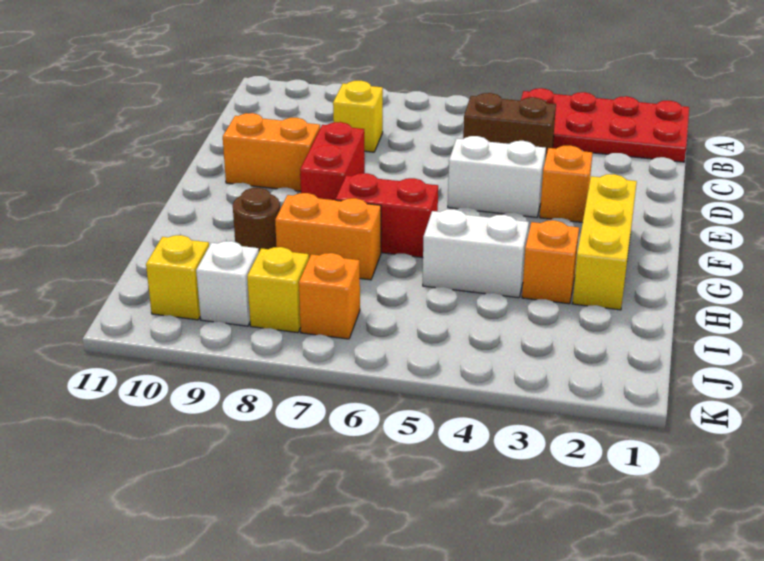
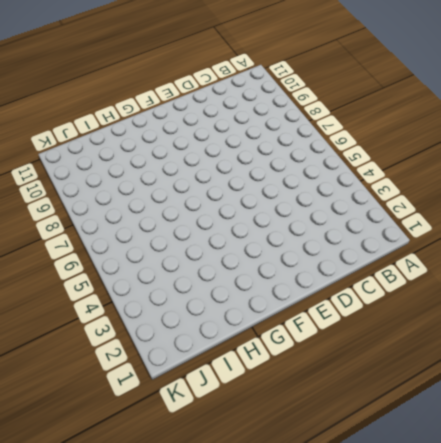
none -> red 2x4 plate [521,88,689,162]
none -> brown 1x2 brick [463,93,556,160]
none -> yellow 1x1 brick [333,81,383,152]

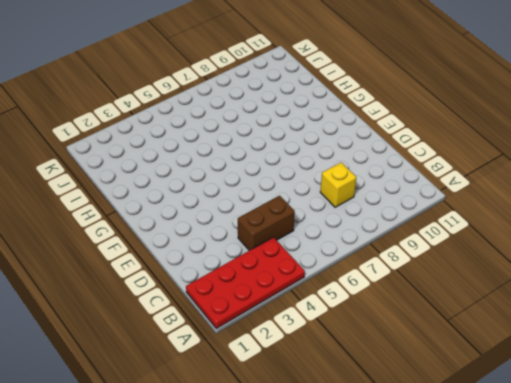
none -> orange 1x1 brick [540,145,593,223]
none -> white 1x2 brick [448,136,546,217]
none -> red 1x2 brick [300,122,365,200]

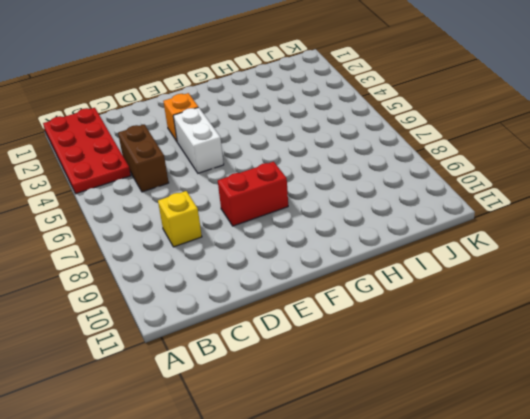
none -> orange 1x2 brick [223,113,320,191]
none -> yellow 1x3 brick [572,174,637,310]
none -> red 1x2 brick [336,173,438,258]

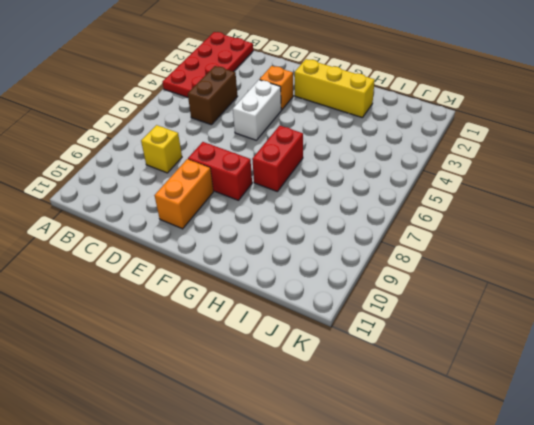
none -> orange 1x1 brick [522,220,579,304]
none -> white 1x2 brick [423,209,529,298]
none -> orange 1x2 brick [275,193,381,280]

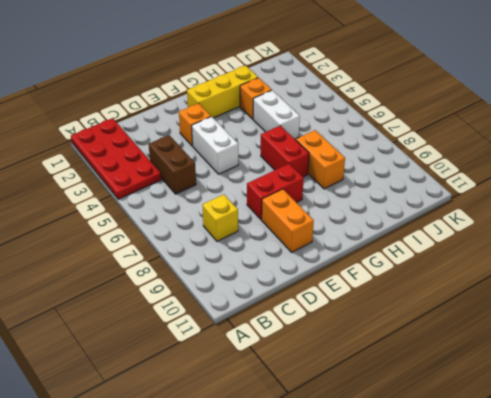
none -> brown 1x1 round brick [233,188,280,251]
none -> orange 1x1 brick [299,253,360,339]
none -> yellow 1x1 brick [247,247,309,333]

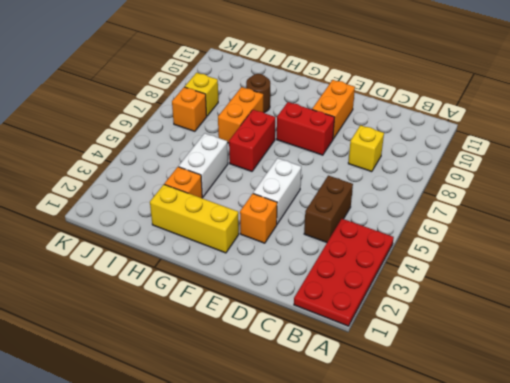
none -> white 1x1 brick [196,241,259,326]
none -> yellow 1x1 brick [146,235,209,320]

